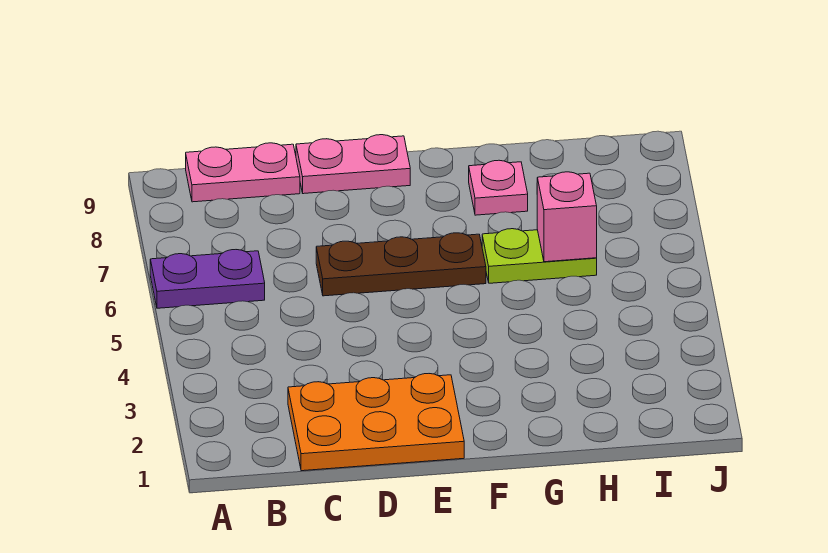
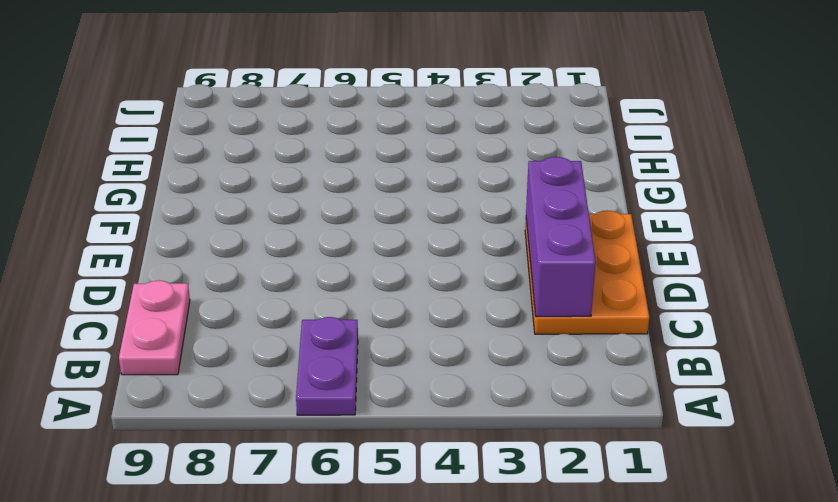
purple 1x3 brick [526,157,596,317] -> none
none -> brown 1x3 plate [316,233,486,296]
none -> pink 1x2 plate [296,135,410,194]

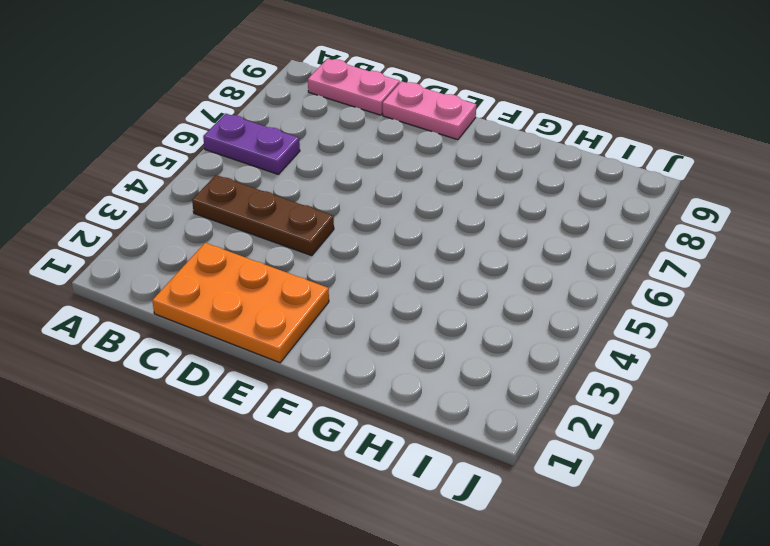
brown 1x3 plate [192,175,334,256] -> brown 1x3 plate moved to [316,233,486,296]
none -> lime 1x2 plate [482,229,597,283]
none -> pink 1x1 plate [469,160,528,215]

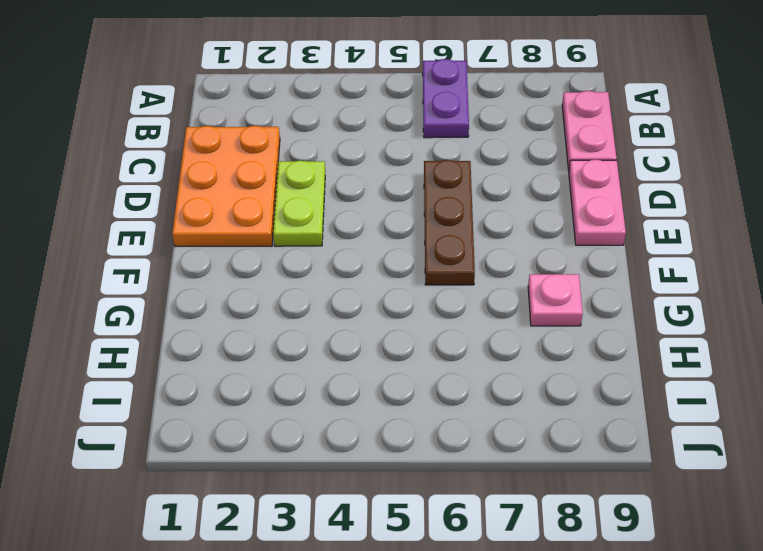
lime 1x2 plate [273,161,325,246] -> lime 1x2 plate moved to [482,229,597,283]
none -> pink 1x1 brick [537,172,597,262]

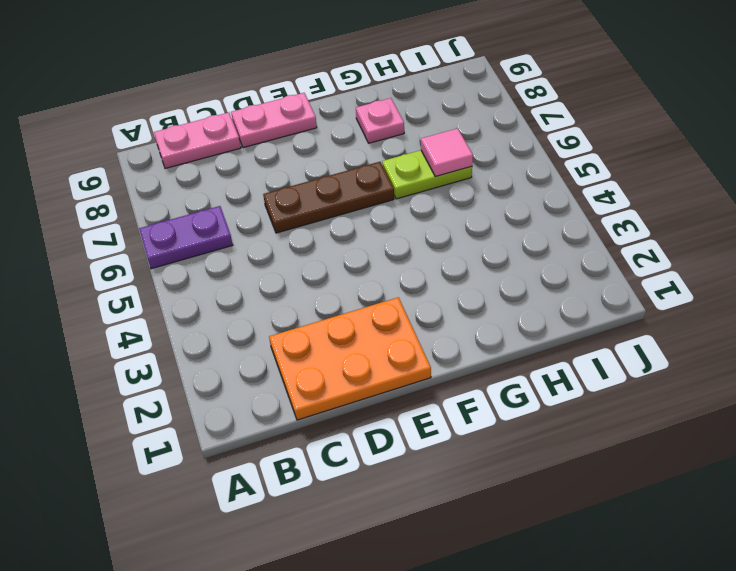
pink 1x1 tile [421,128,473,177] -> pink 1x1 brick [537,172,597,262]

